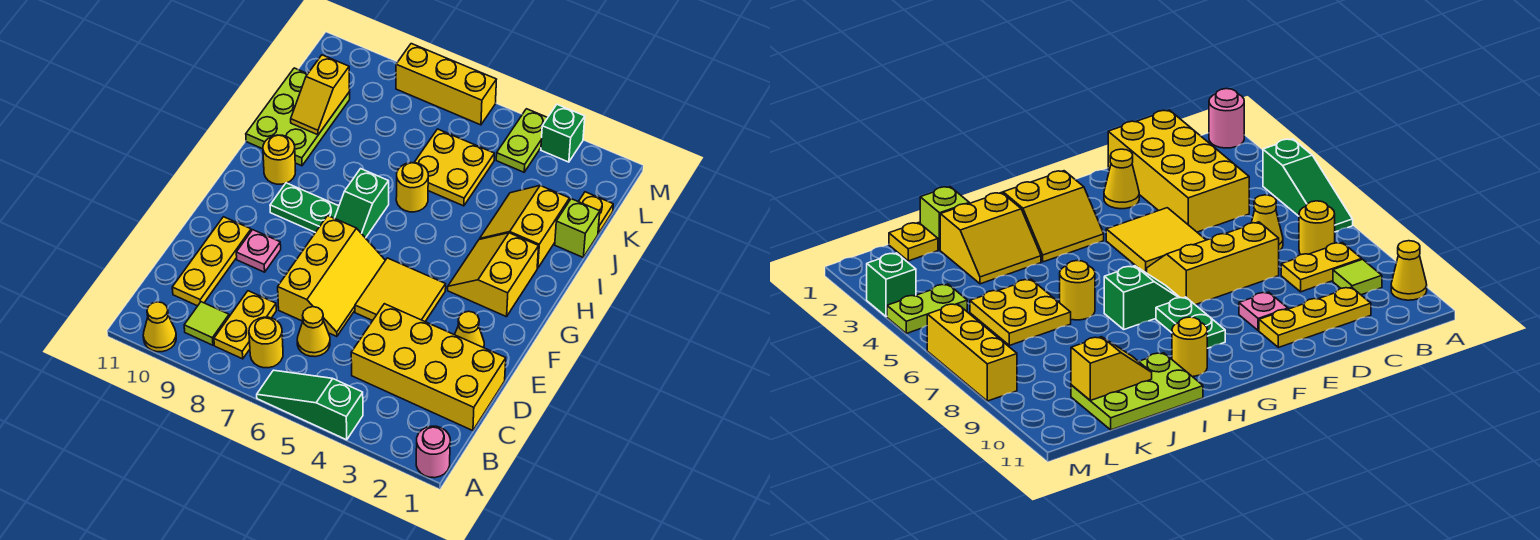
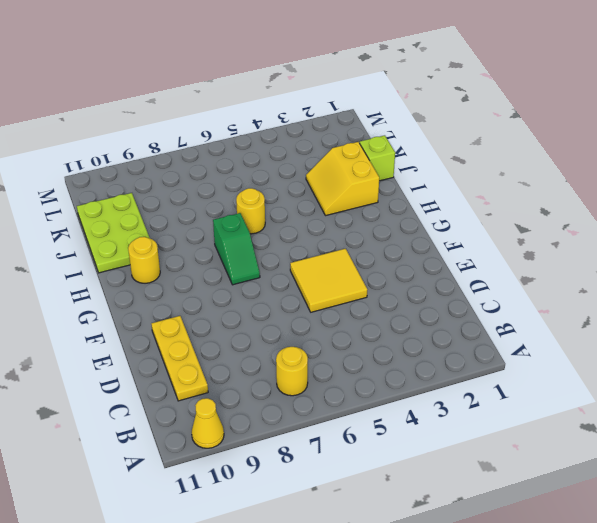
none -> pink 1x1 round brick [416,426,450,478]
none -> green 1x3 slope [257,370,363,440]
none -> yellow 1x2 plate [214,291,276,359]

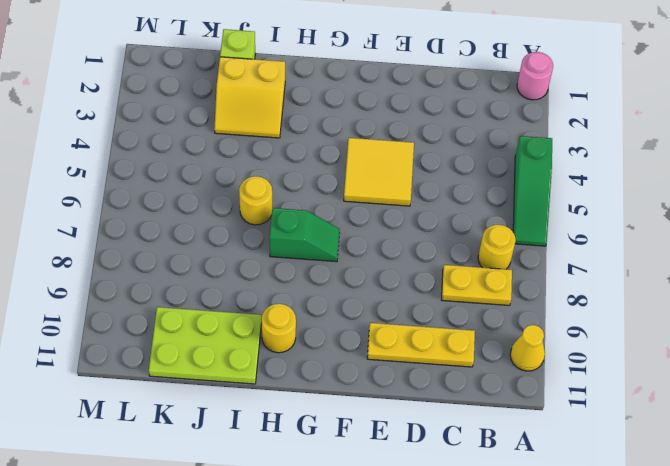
none -> lime 1x1 tile [184,302,229,345]
none -> yellow 2x4 brick [351,304,506,431]
none -> yellow 1x1 cone [297,307,330,357]

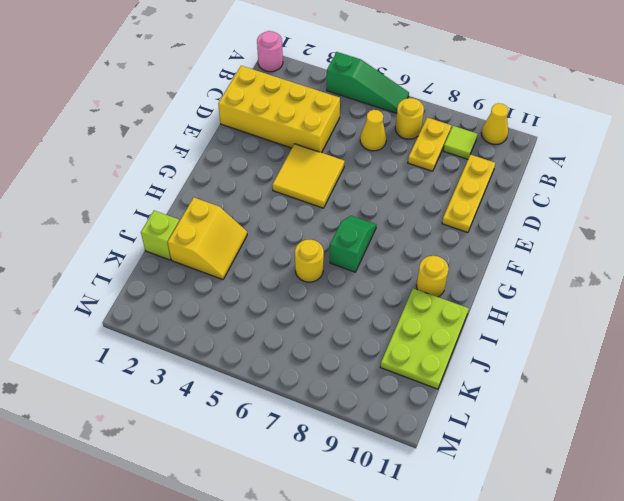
none -> yellow 2x3 slope [278,216,385,337]
none -> yellow 1x1 cone [455,311,484,348]
none -> pink 1x1 plate [236,230,281,272]

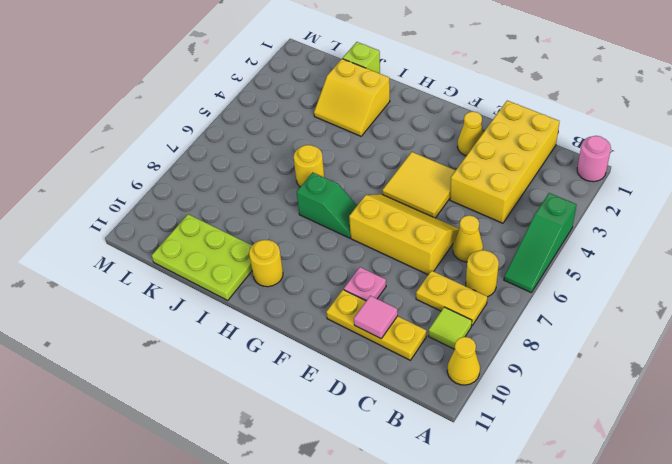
pink 1x1 tile [354,296,398,339] -> none
none -> yellow 2x2 slope [448,233,539,317]
none -> green 1x2 plate [270,183,339,232]
none -> yellow 2x2 plate [414,129,494,206]

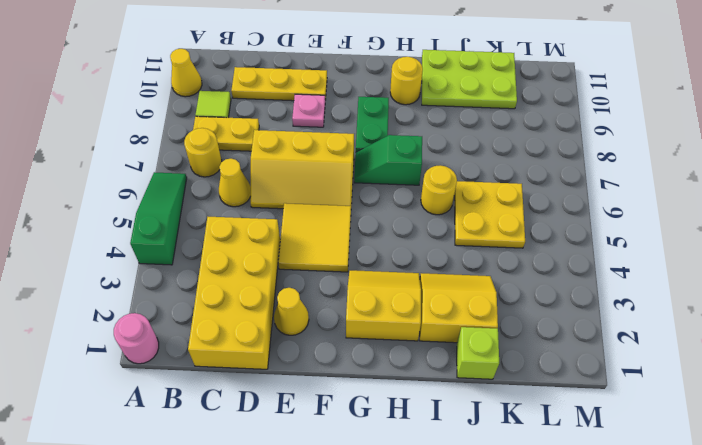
none -> yellow 1x1 plate [579,192,613,234]
none -> lime 1x2 plate [496,109,548,172]
none -> green 1x1 brick [541,105,585,162]

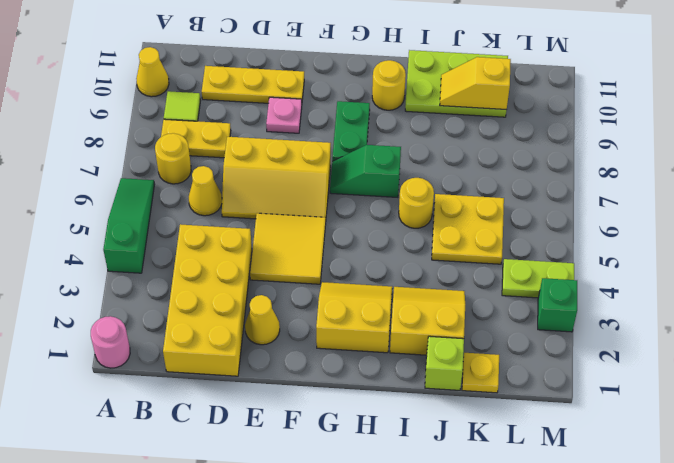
none -> yellow 1x3 brick [396,44,496,125]

